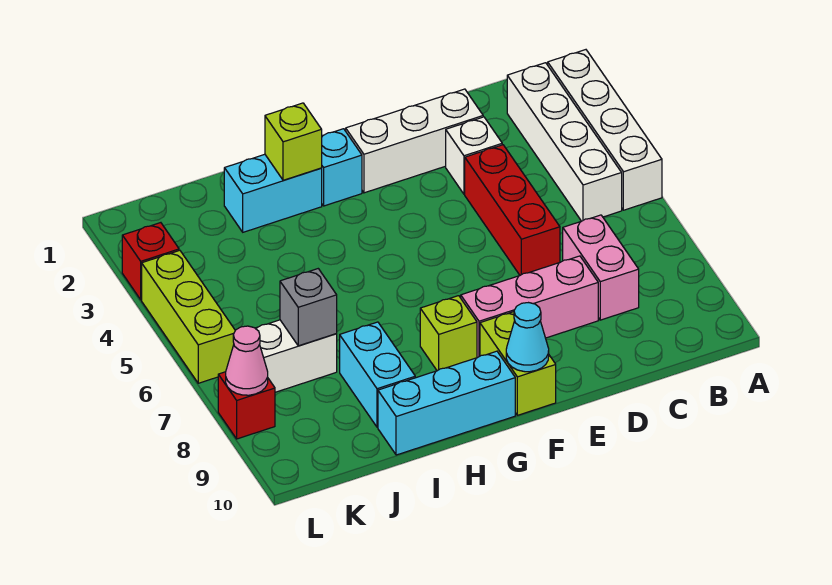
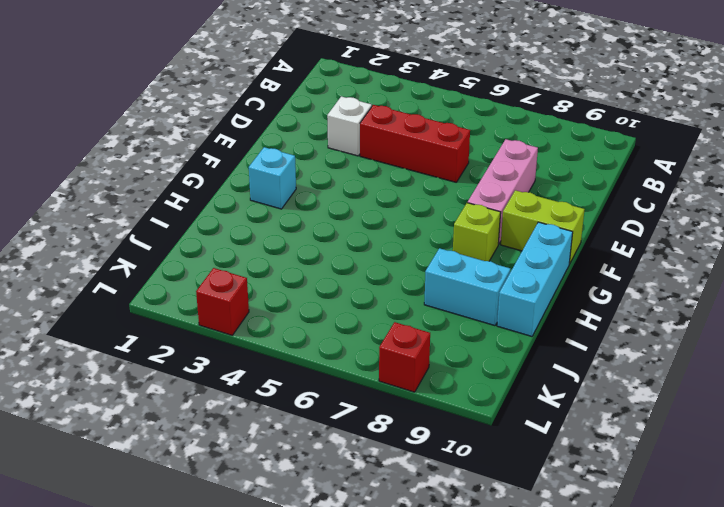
none -> white 1x4 brick [548,50,662,210]
none -> white 1x4 brick [507,63,622,221]
none -> pink 1x2 brick [563,215,639,320]

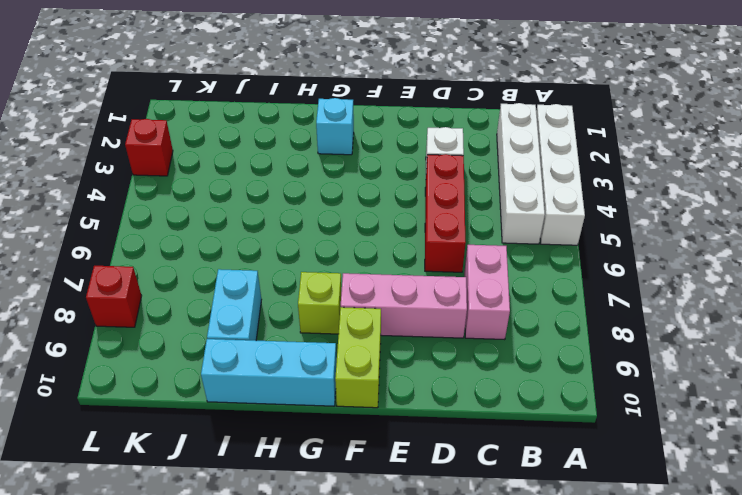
none -> white 1x3 brick [346,89,483,193]
none -> cyan 1x2 brick [224,154,322,232]
none -> white 1x2 brick [255,320,337,392]

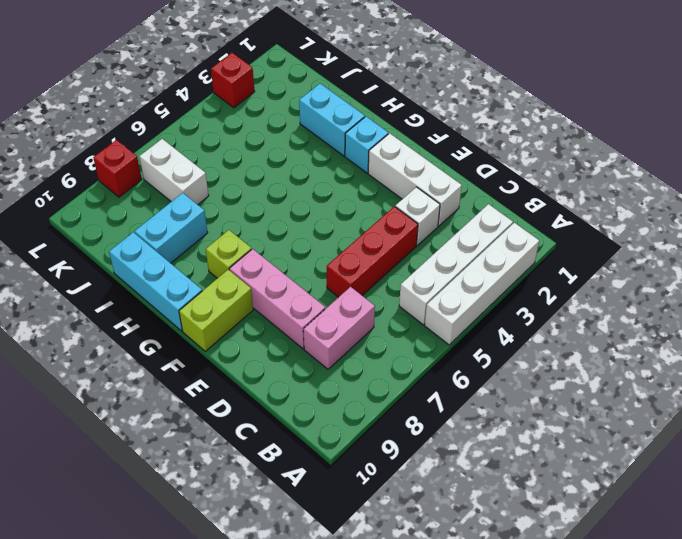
none -> lime 1x3 brick [142,250,235,383]
none -> cyan 1x1 cone [506,303,549,372]
none -> lime 1x1 brick [265,103,322,180]

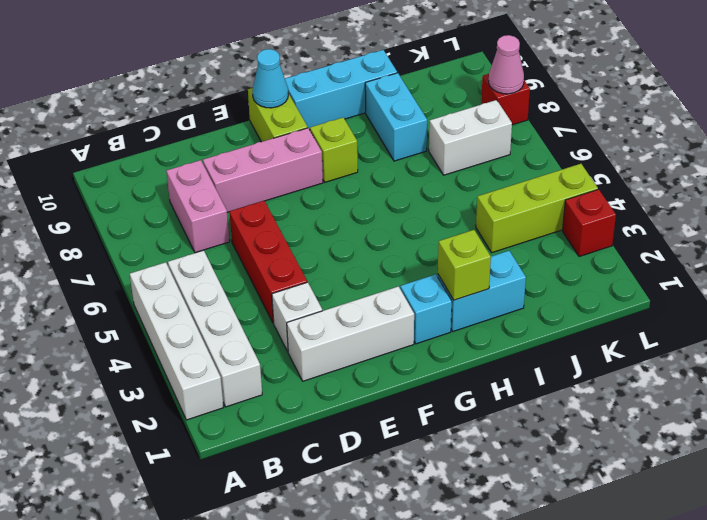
lime 1x3 brick [476,164,598,253] -> lime 1x3 brick turned to [142,250,235,383]
none -> grey 1x1 brick [280,269,337,346]

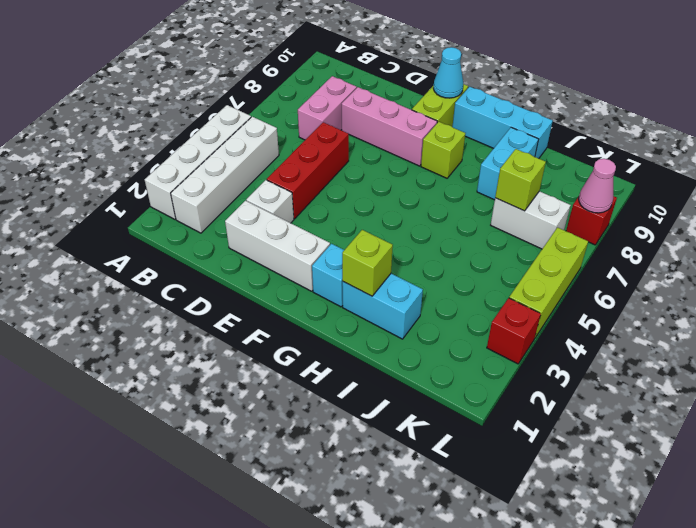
lime 1x1 brick [495,149,546,211] -> grey 1x1 brick [280,269,337,346]

